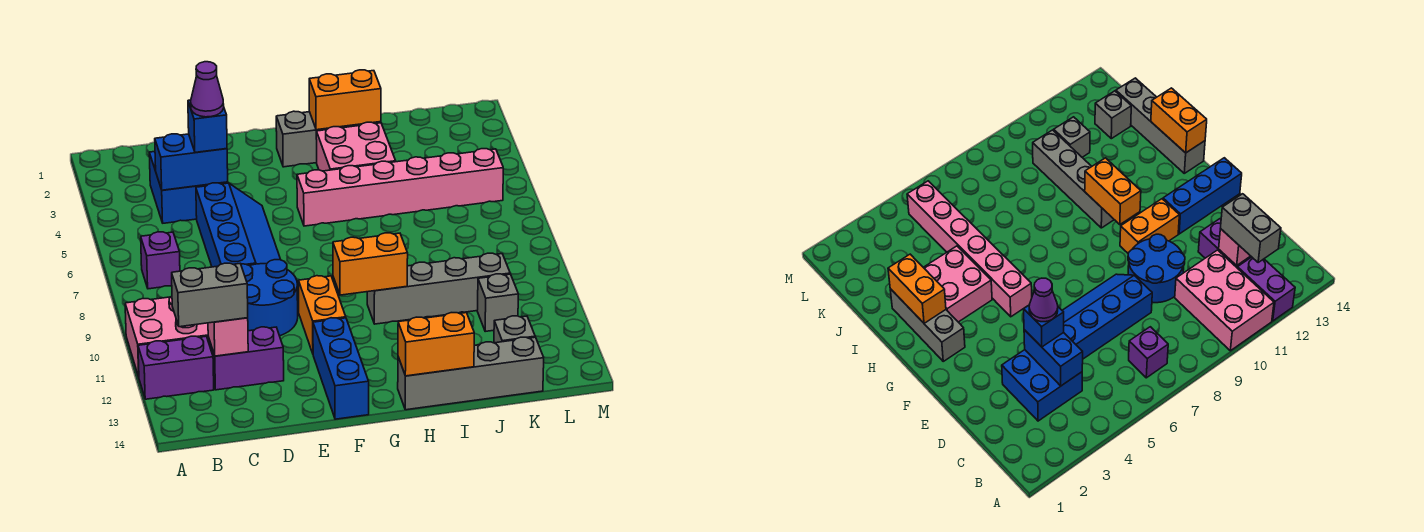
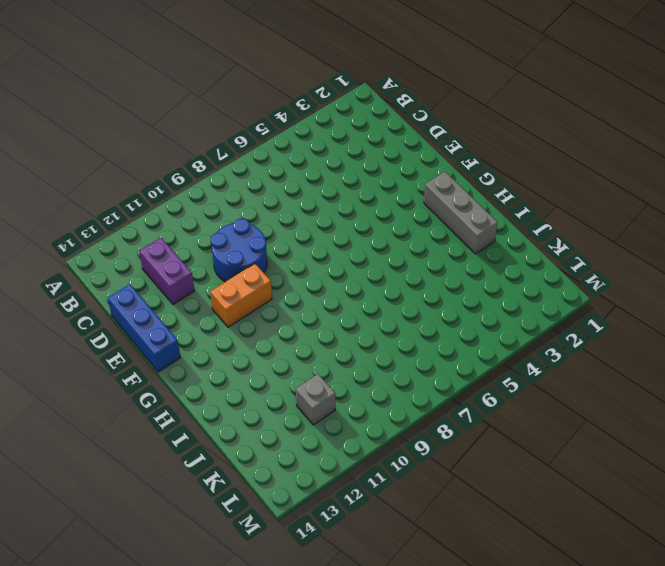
blue 1x3 brick [108,284,181,372] -> blue 1x3 brick turned to [313,318,369,419]
none -> pink 2x3 brick [125,296,208,377]
none -> purple 1x2 brick [138,336,214,399]
none -> purple 1x1 brick [141,232,180,289]

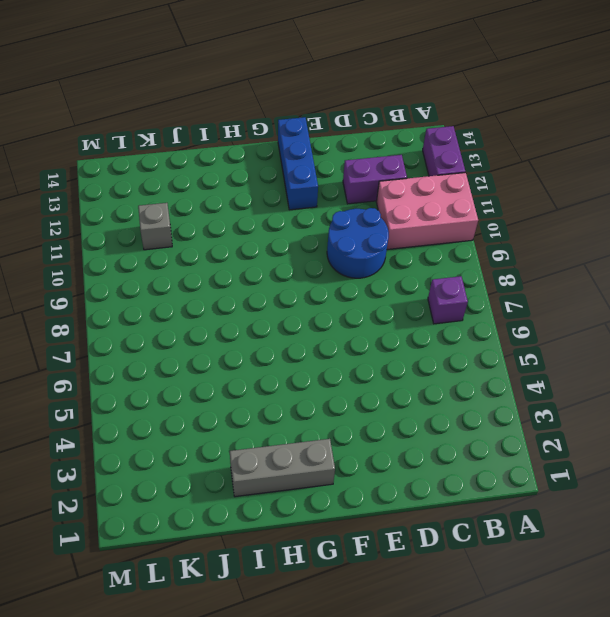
purple 1x2 brick [423,126,465,176] -> purple 1x2 brick turned to [138,336,214,399]
none -> blue 2x2 brick [149,152,228,223]
none -> blue 2x4 slope [196,183,281,267]
none -> orange 1x2 brick [299,276,346,353]

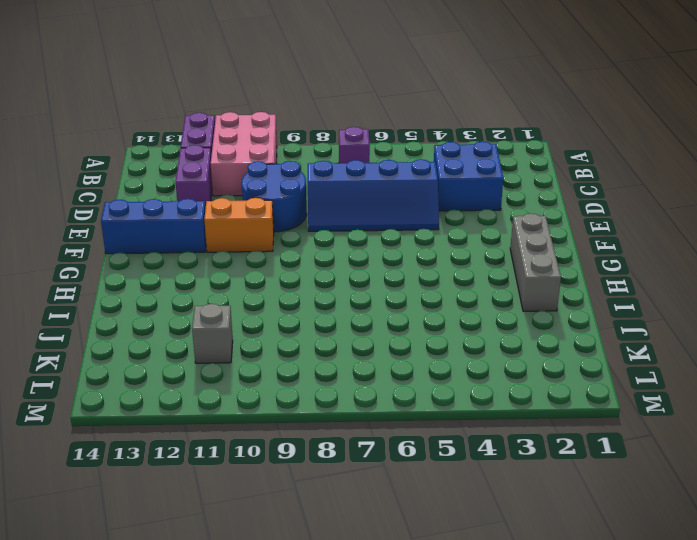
none -> pink 1x6 brick [297,149,503,226]
none -> pink 2x2 brick [316,122,396,171]
none -> grey 1x4 brick [367,253,510,324]

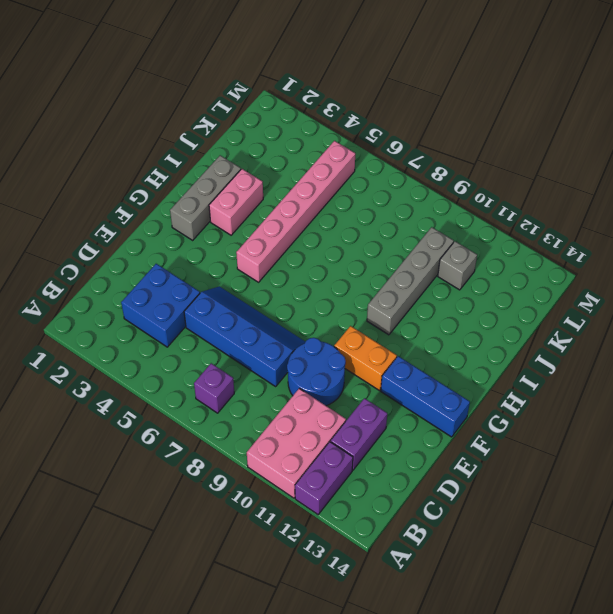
pink 1x2 brick [209,169,263,235] -> pink 2x2 brick [316,122,396,171]
none -> grey 1x4 brick [398,337,544,410]
none -> grey 1x1 brick [494,316,535,343]
none -> blue 1x2 brick [155,134,228,190]

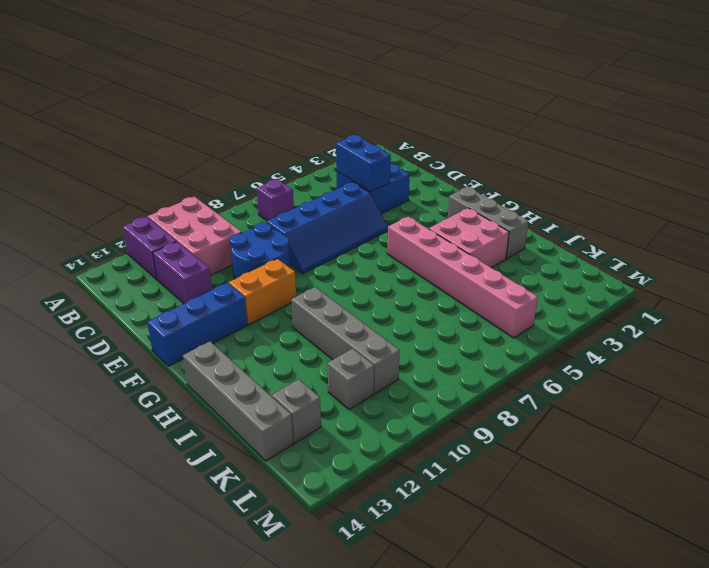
none -> pink 1x1 brick [208,318,248,356]
none -> orange 1x2 brick [333,233,408,295]
none -> orange 1x2 brick [309,70,381,130]

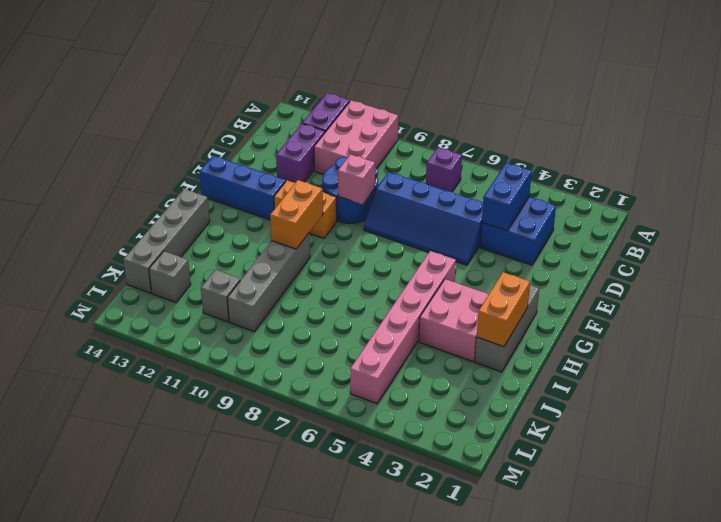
pink 1x1 brick [338,154,375,204] -> pink 1x1 brick moved to [208,318,248,356]
none -> orange 1x2 brick [398,313,474,376]
none -> grey 1x2 brick [172,263,248,327]
none -> blue 1x1 brick [188,100,227,153]

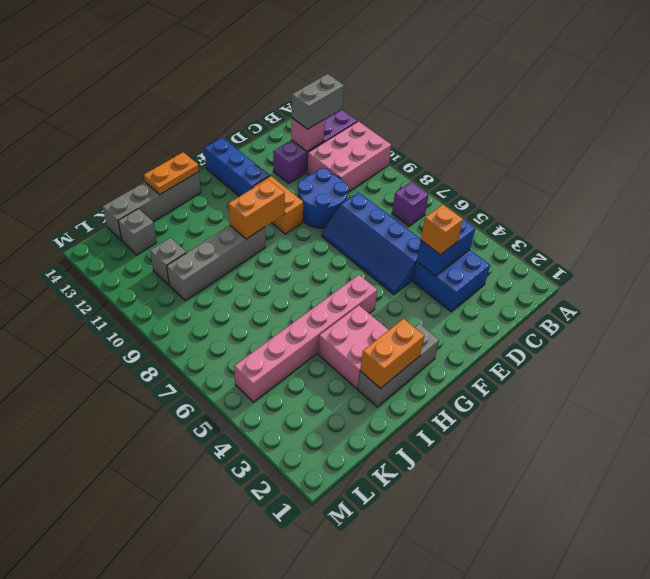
orange 1x1 brick [421,205,463,255] -> blue 1x1 brick [188,100,227,153]
orange 1x2 plate [144,152,199,195] -> orange 1x2 brick [398,313,474,376]
none -> purple 1x1 cone [191,62,224,117]

